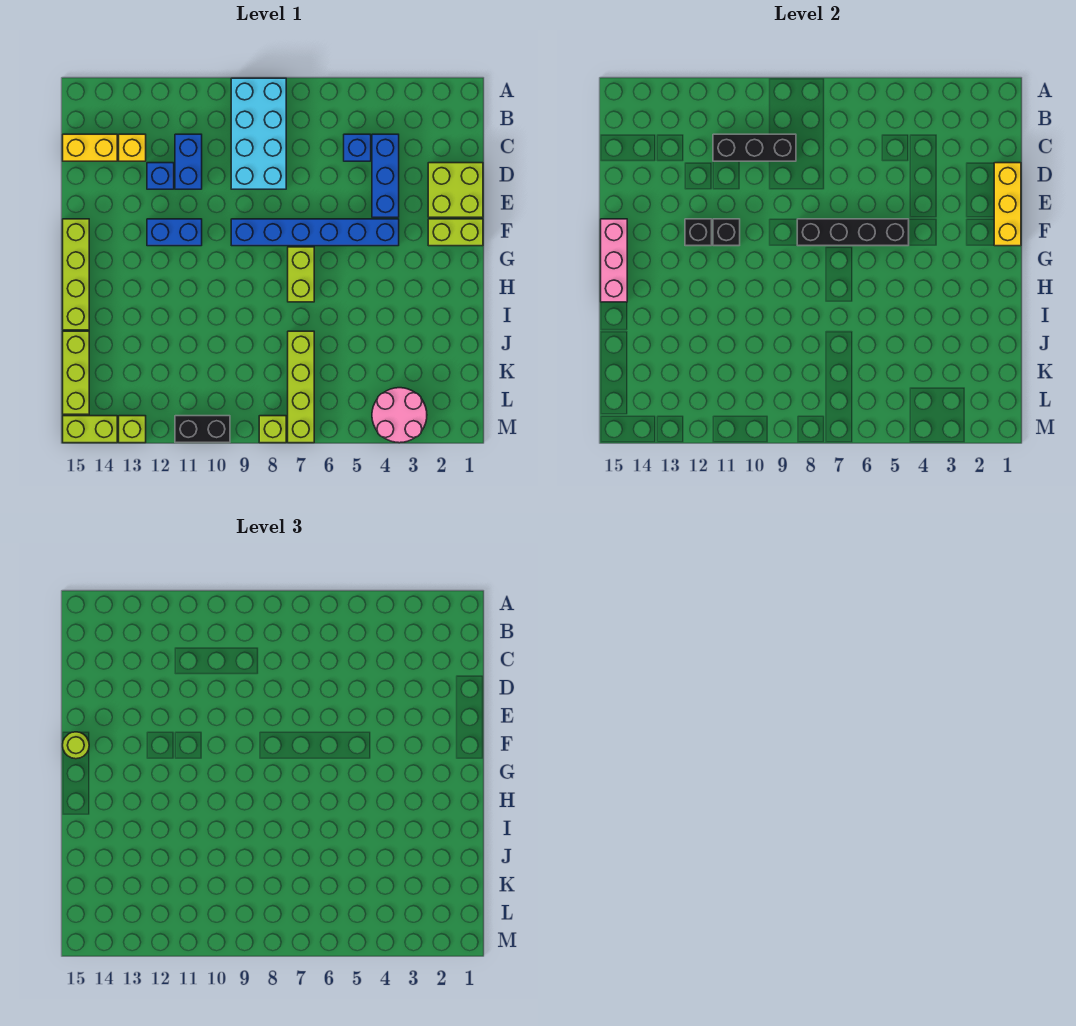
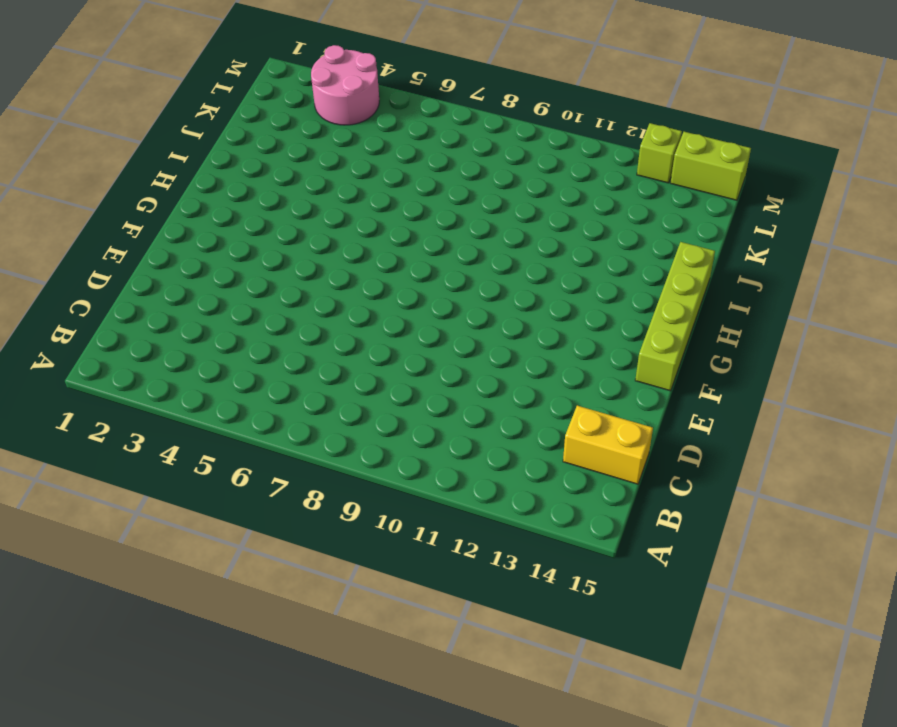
none -> cyan 2x4 brick [231,78,286,189]
none -> blue 1x3 brick [372,134,399,217]
none -> blue 1x1 brick [344,134,371,161]

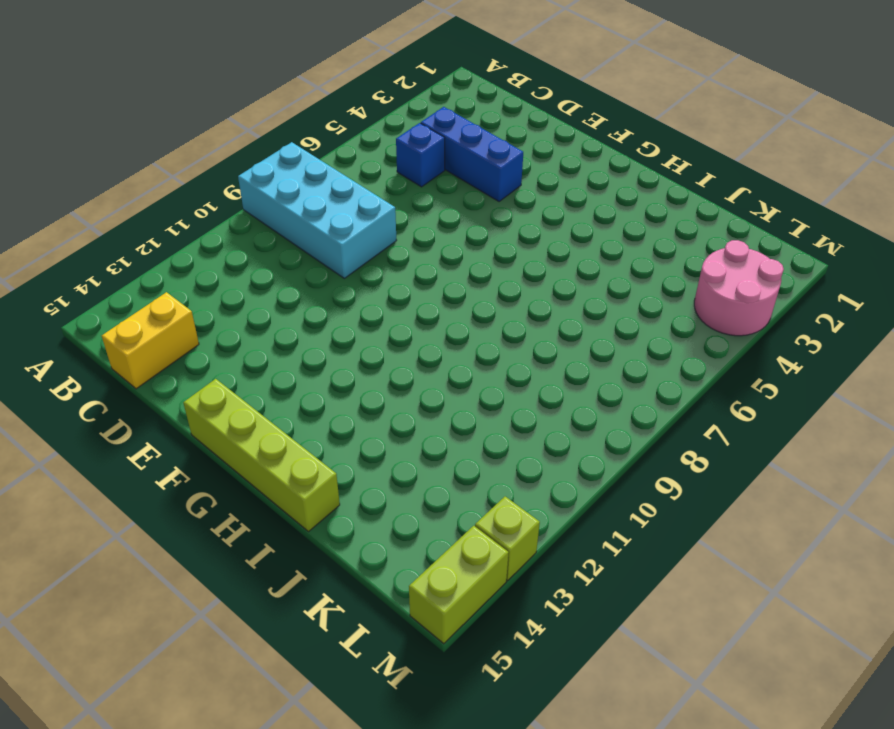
none -> blue 1x2 brick [175,134,202,189]
none -> yellow 1x1 brick [119,134,146,161]
none -> lime 2x2 brick [428,163,483,217]

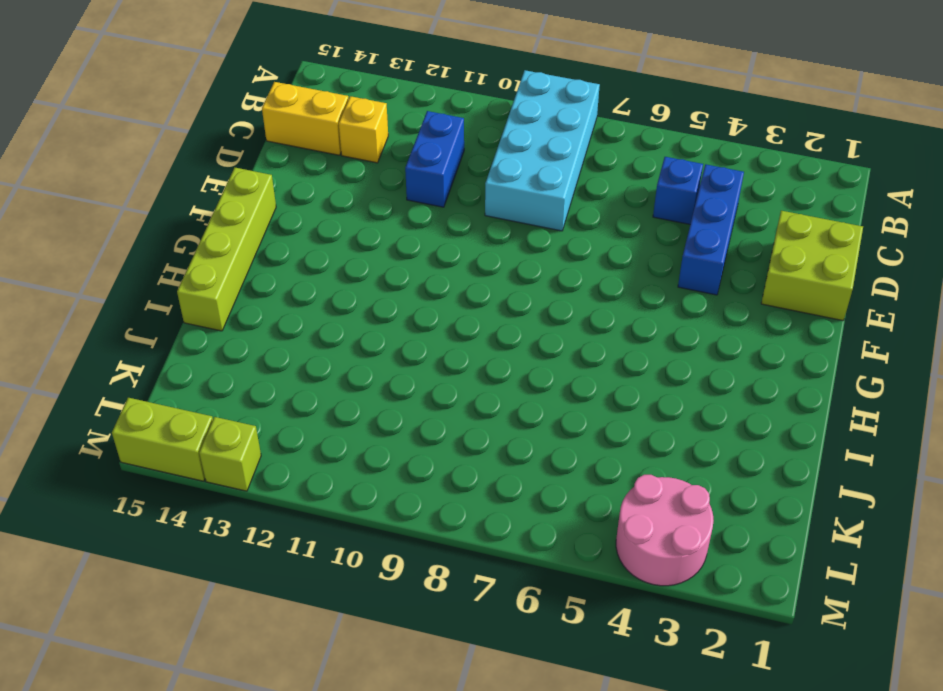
none -> blue 1x1 brick [147,163,174,189]
none -> lime 1x2 brick [428,219,483,246]
none -> blue 1x6 brick [231,219,399,246]

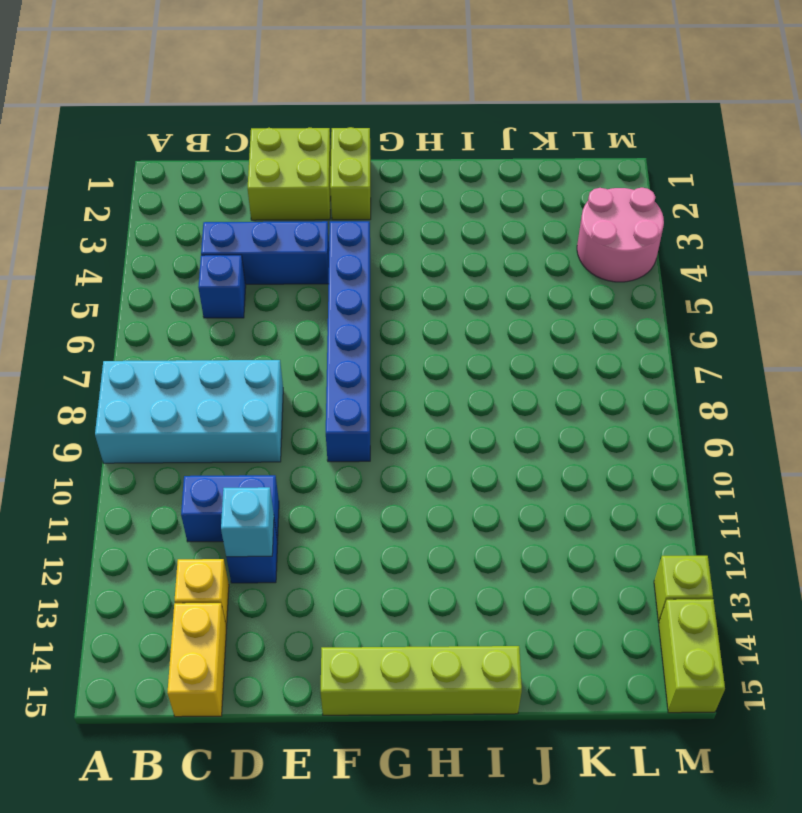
cyan 1x1 brick [221,487,274,557] -> none
none -> blue 1x2 brick [147,219,202,246]
none -> lime 1x2 brick [288,247,314,302]
none -> lime 1x4 brick [288,331,314,443]

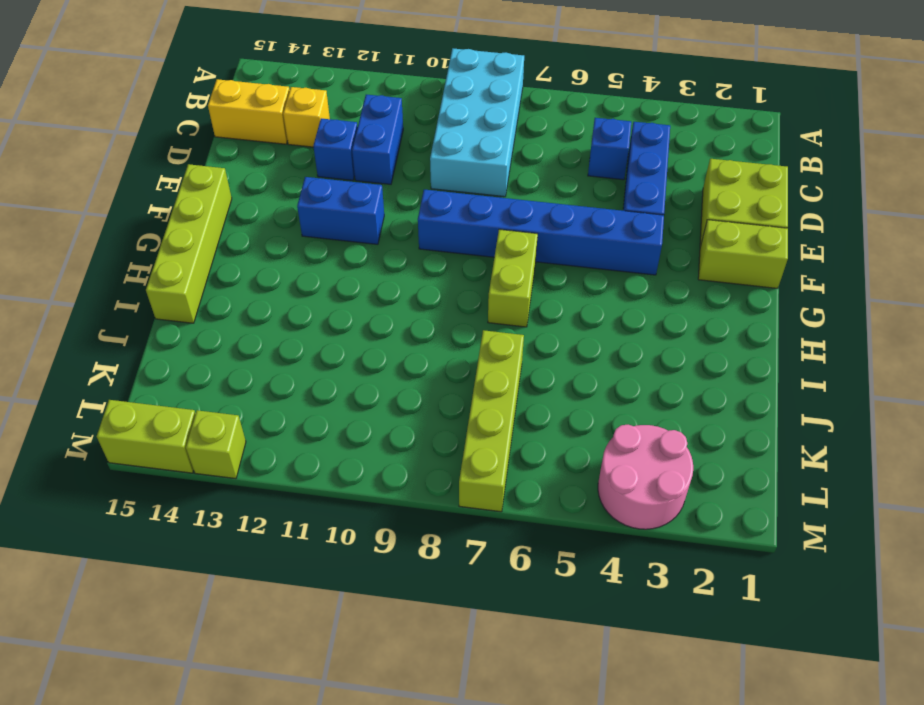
none -> lime 1x3 brick [63,331,89,414]
none -> lime 1x1 brick [259,416,286,443]
none -> black 1x2 brick [175,416,230,443]

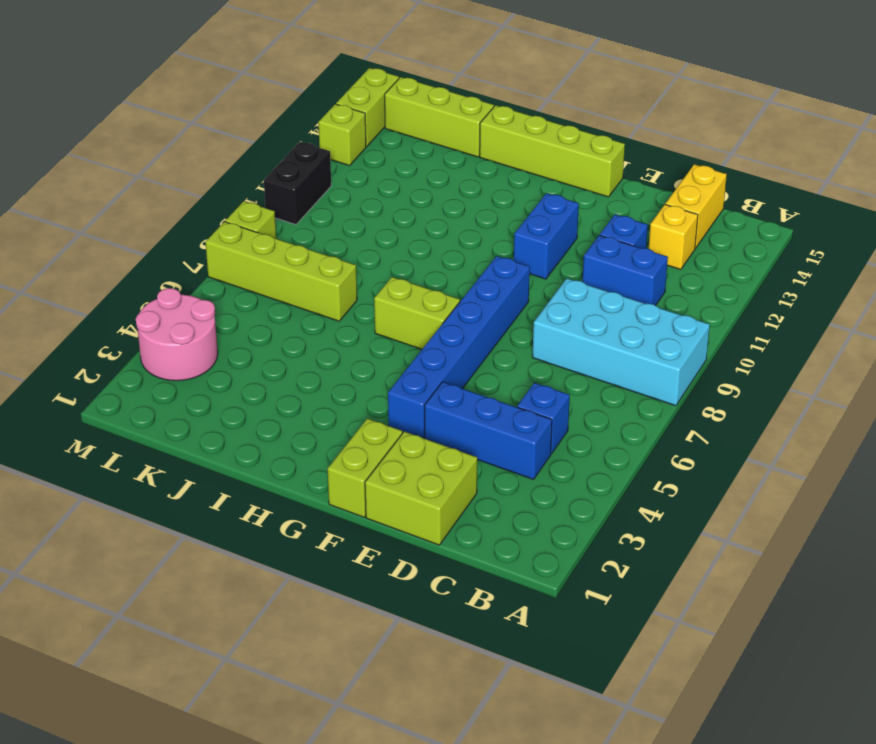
none -> black 1x3 brick [713,134,796,161]
none -> yellow 1x3 brick [994,163,1021,246]
none -> black 1x4 brick [797,219,909,246]

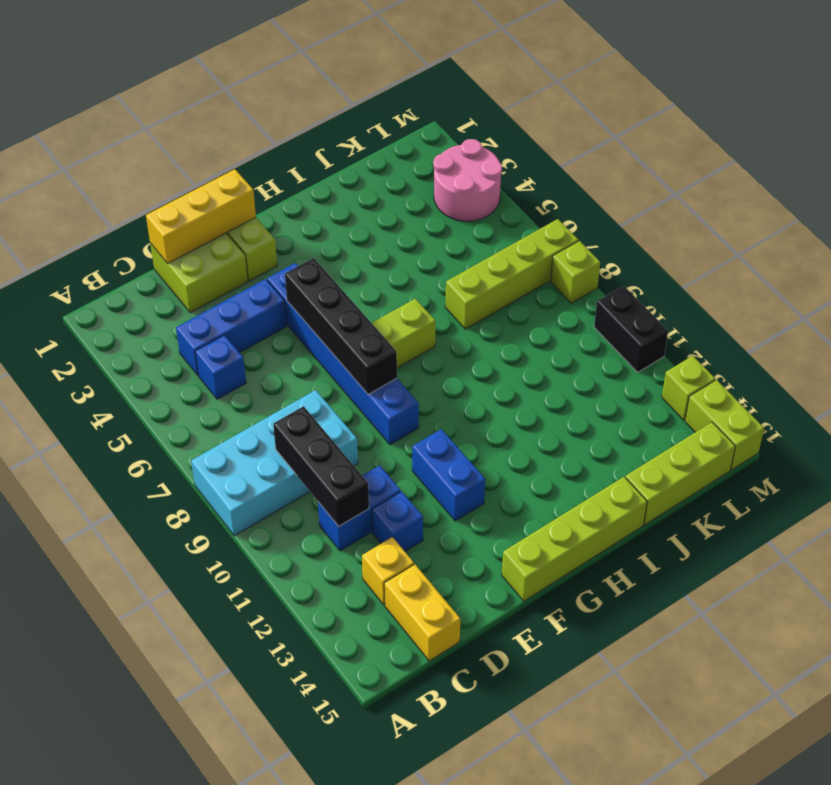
none -> black 1x1 brick [713,219,740,246]
none -> black 1x1 brick [685,219,712,246]
none -> pink 1x3 brick [601,219,627,302]

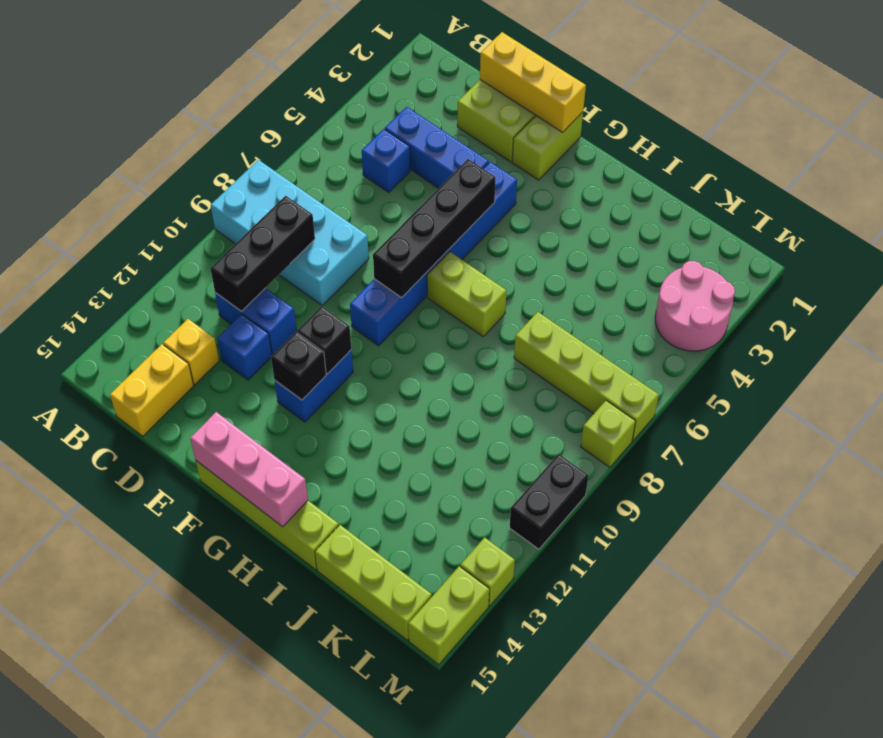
none -> lime 1x1 round brick [63,732,89,759]

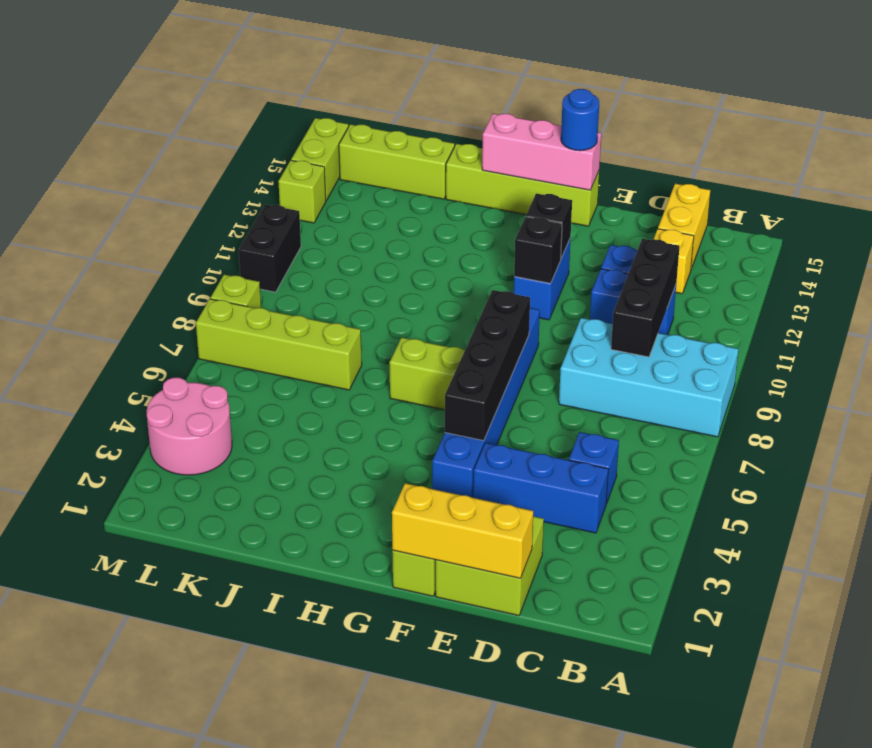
blue 1x1 round brick [561,89,599,151] -> lime 1x1 round brick [63,732,89,759]

